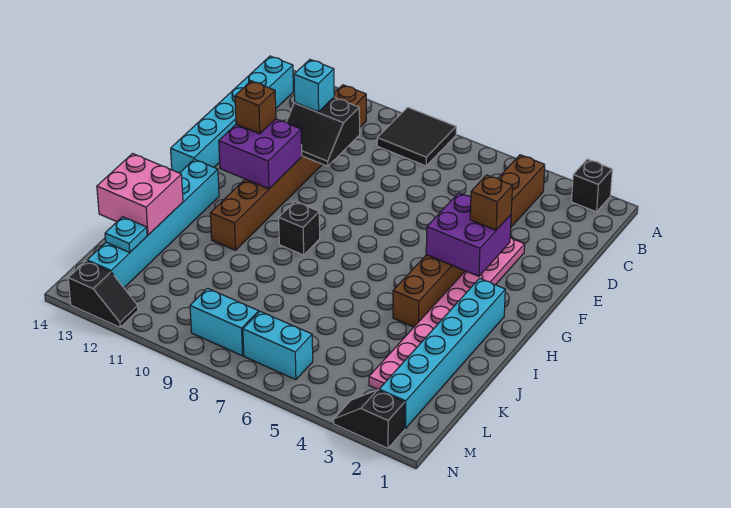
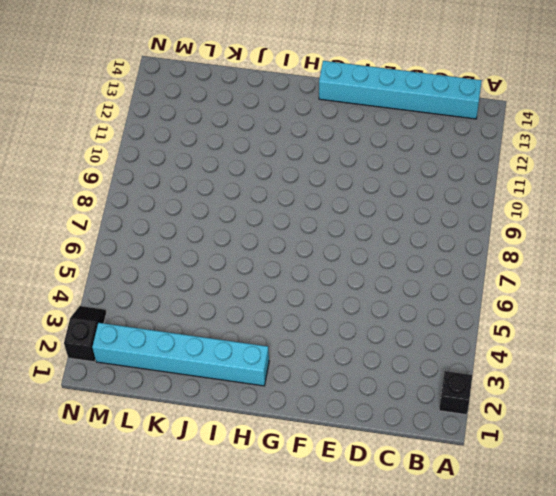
none -> black 2x2 tile [377,107,456,166]
none -> brown 1x8 brick [393,155,545,327]
none -> brown 1x8 brick [210,85,366,250]

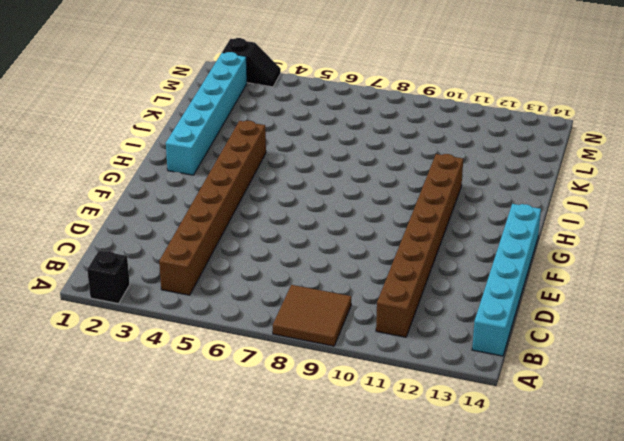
brown 2x2 tile [273,285,351,346] -> black 2x2 tile [377,107,456,166]
none -> pink 1x8 plate [369,237,525,390]
none -> black 1x1 brick [279,201,320,255]
none -> cyan 1x6 brick [87,159,219,288]

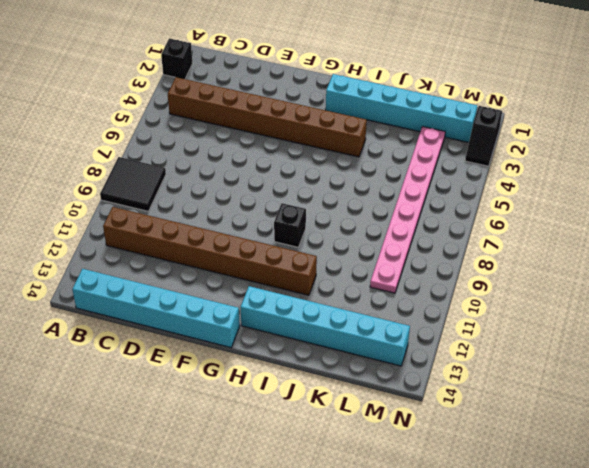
pink 1x8 plate [370,126,445,293] -> pink 1x8 plate turned to [369,237,525,390]
none -> cyan 1x2 brick [243,311,313,380]
none -> cyan 1x2 brick [190,288,259,356]
none -> black 1x2 slope [68,261,138,327]

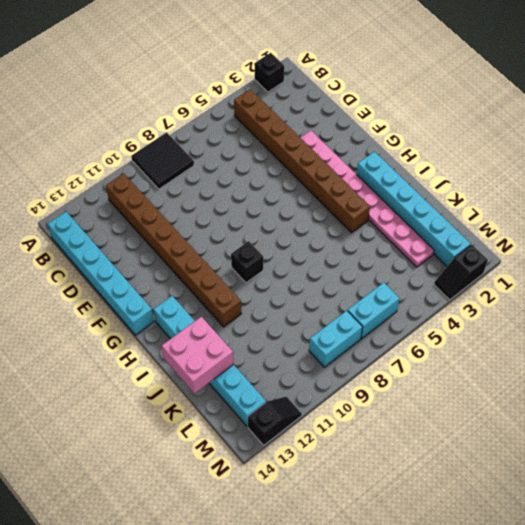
none -> black 2x2 slope [287,97,360,166]
none -> purple 2x2 brick [426,193,511,276]
none -> purple 2x2 brick [219,119,302,189]

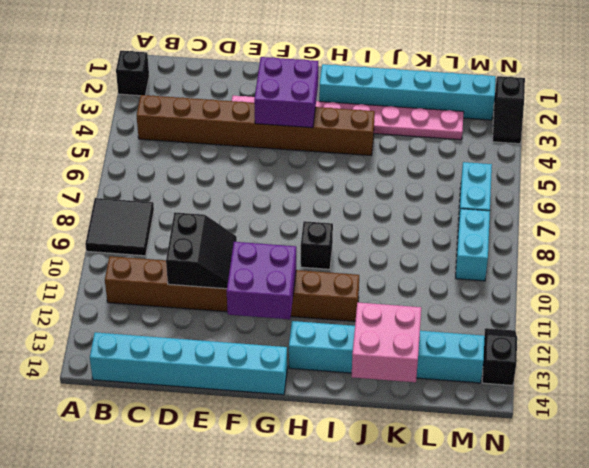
none -> cyan 1x1 plate [105,217,147,252]
none -> cyan 1x1 brick [294,60,334,112]
none -> brown 1x1 brick [470,175,512,230]

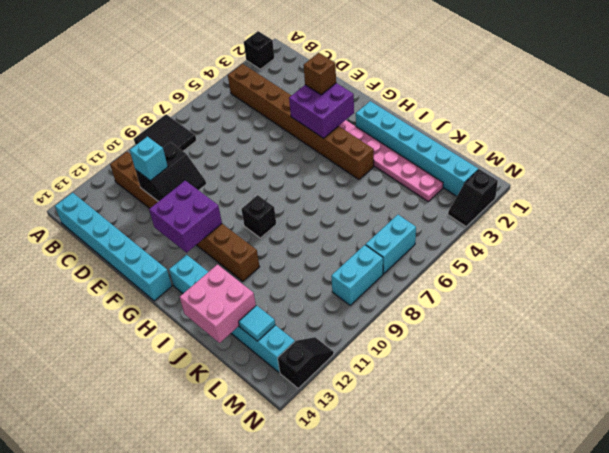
cyan 1x1 tile [239,305,275,341] -> cyan 1x1 plate [105,217,147,252]
none -> brown 1x1 brick [235,81,276,134]

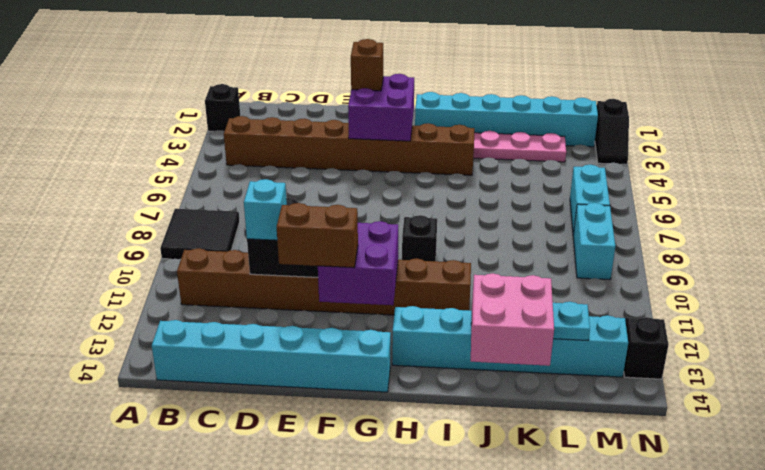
brown 1x2 brick [277,203,358,268] -> brown 1x1 brick [235,81,276,134]

